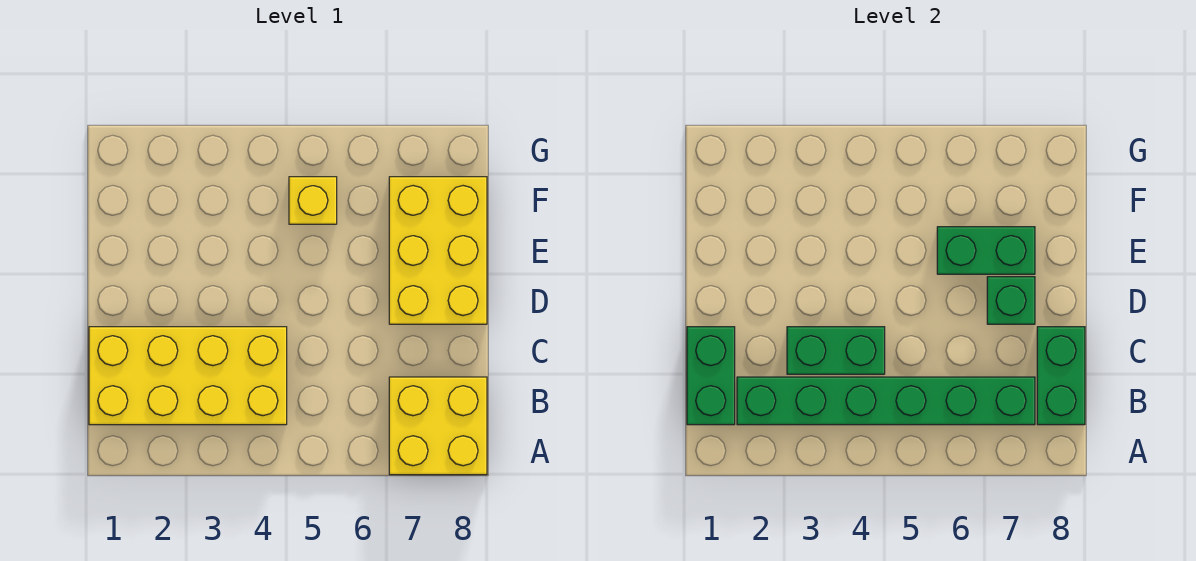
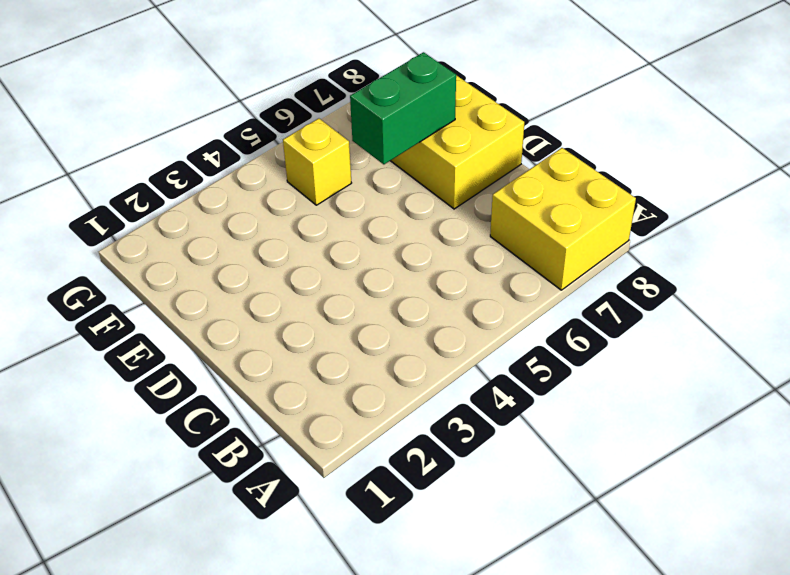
none -> yellow 2x4 brick [89,327,287,425]
none -> green 1x2 brick [687,327,735,425]

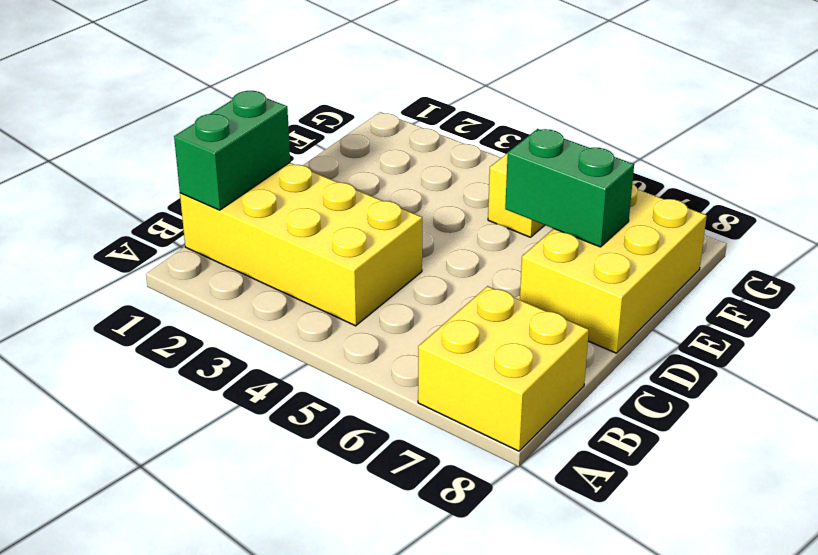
none -> green 1x6 brick [737,377,1035,425]
none -> green 1x2 brick [1037,327,1085,425]

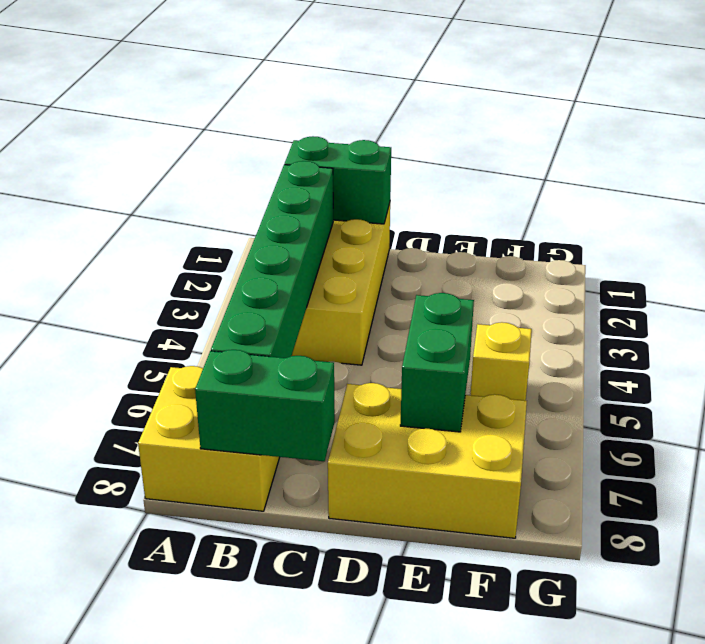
none -> green 1x2 brick [787,327,885,374]
none -> green 1x1 brick [987,277,1035,324]

